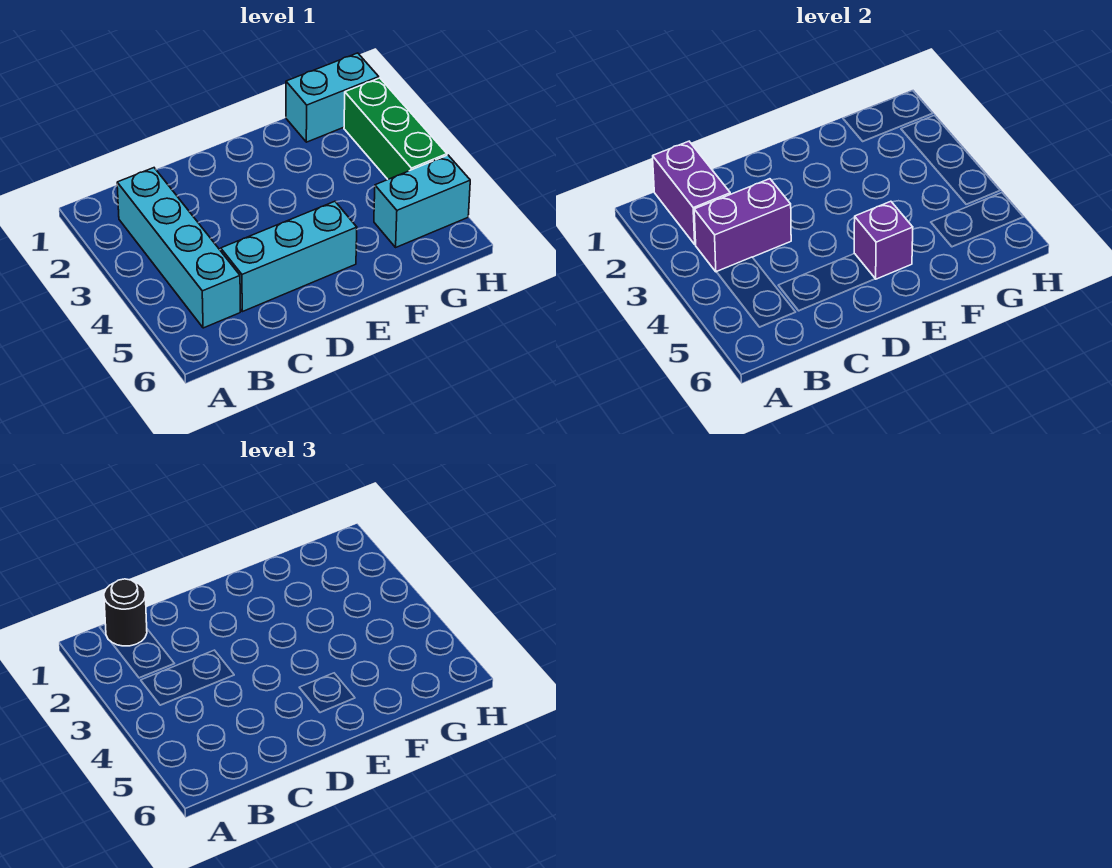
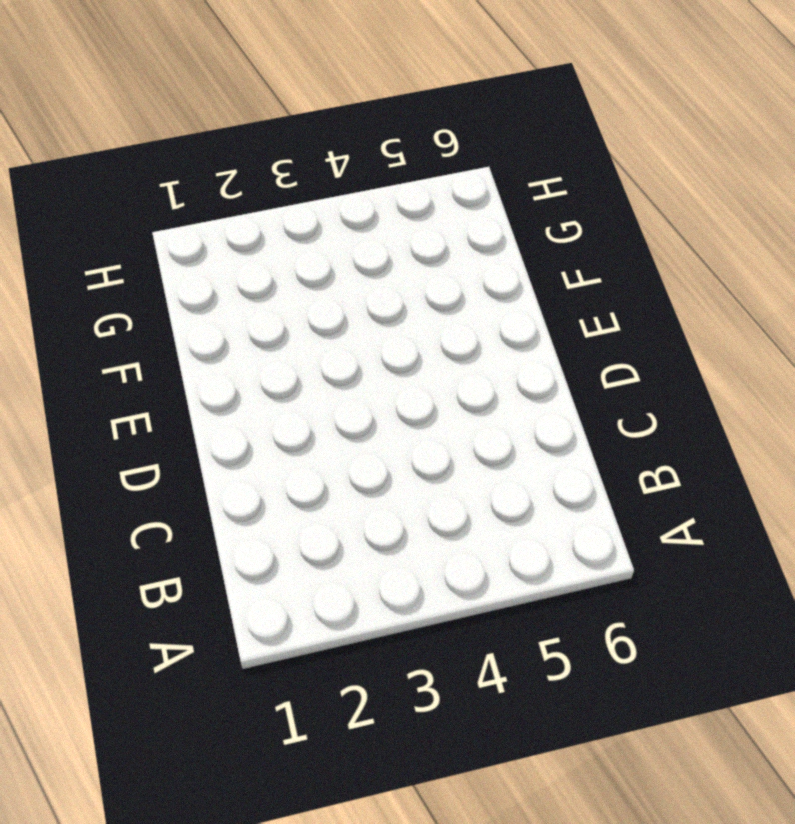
none -> cyan 1x4 brick [117,168,240,328]
none -> cyan 1x3 brick [221,201,357,312]

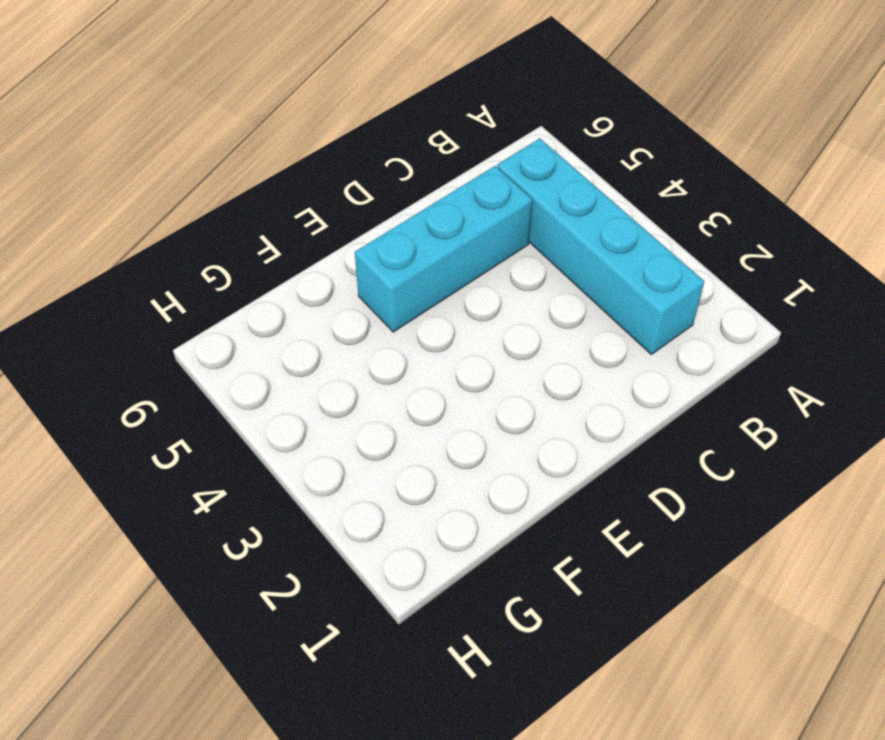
none -> cyan 1x2 brick [286,53,379,142]
none -> cyan 1x2 brick [374,155,470,247]

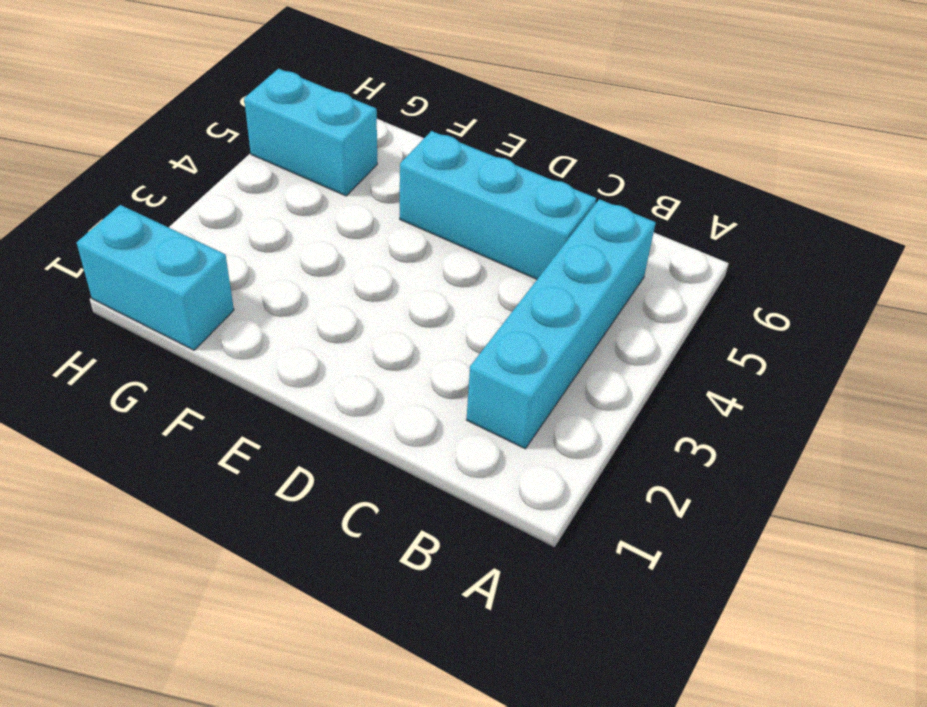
none -> green 1x3 brick [344,78,447,179]
none -> purple 1x2 brick [653,141,730,244]

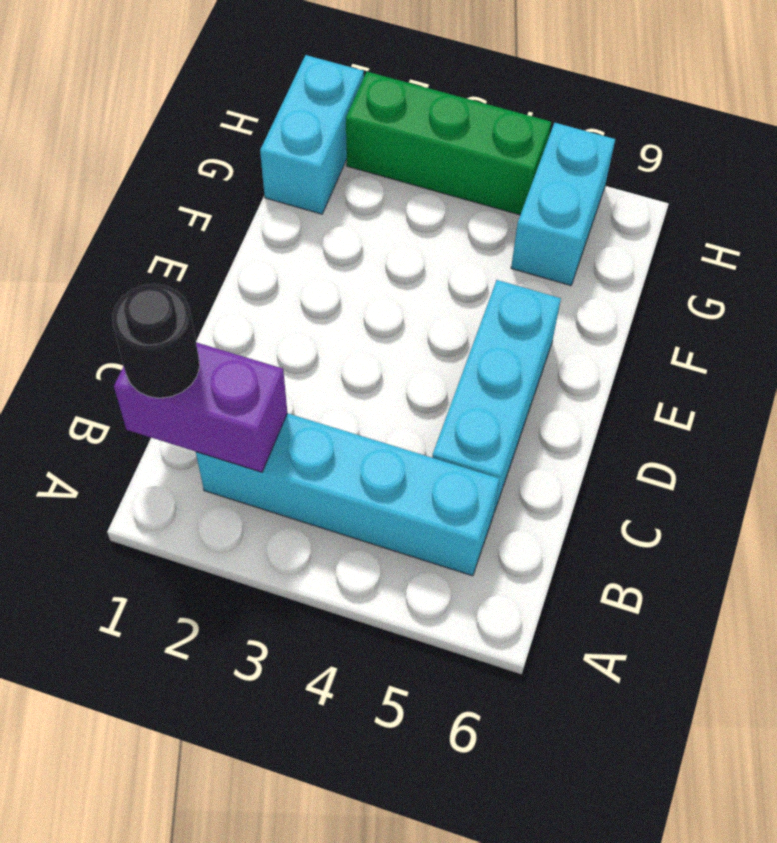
none -> purple 1x2 brick [694,179,791,272]
none -> purple 1x1 brick [854,201,913,279]

